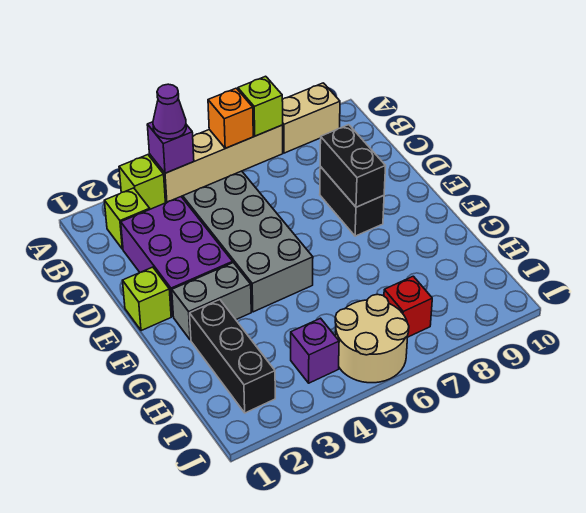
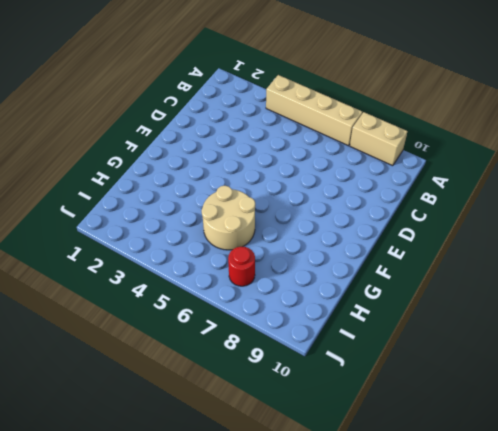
tan 2x2 round brick [202,186,255,250] -> tan 2x2 round brick moved to [335,294,409,383]
red 1x1 round brick [228,247,255,286] -> red 1x1 brick [384,276,432,337]
none -> lime 1x1 brick [119,155,165,209]
none -> lime 1x1 brick [104,188,150,249]
none -> purple 2x3 brick [121,197,233,316]

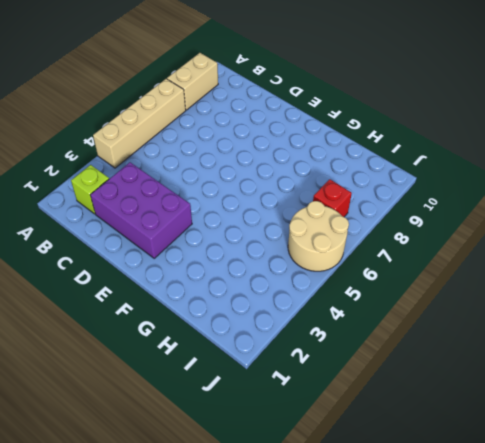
none -> lime 1x1 brick [119,155,165,209]
none -> grey 2x4 brick [183,171,313,312]
none -> black 1x2 brick [320,167,384,236]

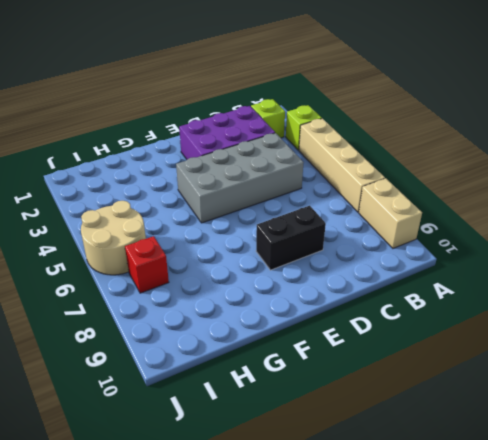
none -> lime 1x1 brick [123,267,171,331]
none -> grey 1x2 brick [172,263,251,340]
none -> black 1x3 brick [190,300,275,413]

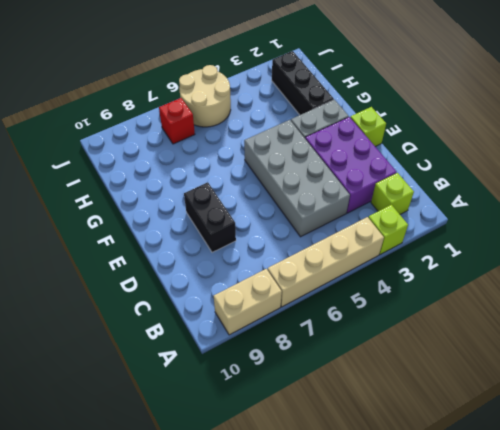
none -> purple 1x1 brick [291,318,339,383]
none -> purple 1x1 brick [147,122,194,173]
none -> orange 1x1 brick [208,88,253,148]

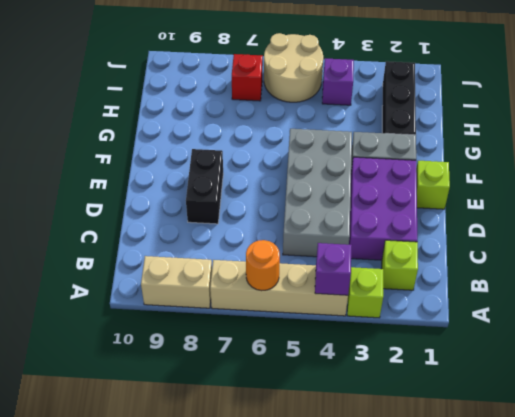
orange 1x1 round brick [246,240,280,291] -> orange 1x1 brick [208,88,253,148]
none -> lime 1x1 brick [238,76,283,136]
none -> black 1x2 brick [320,125,386,207]
none -> purple 1x1 cone [153,84,186,139]

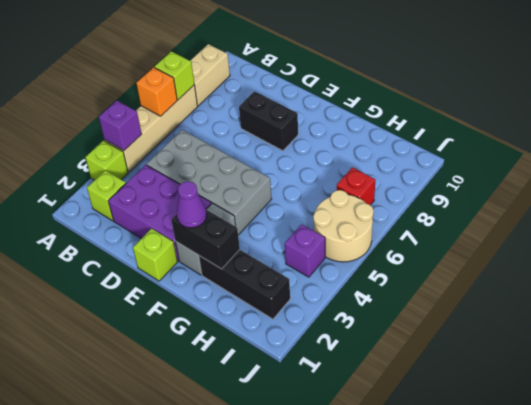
black 1x2 brick [171,210,240,269] -> black 1x2 brick moved to [320,125,386,207]
purple 1x1 cone [177,181,207,228] -> purple 1x1 cone moved to [153,84,186,139]

